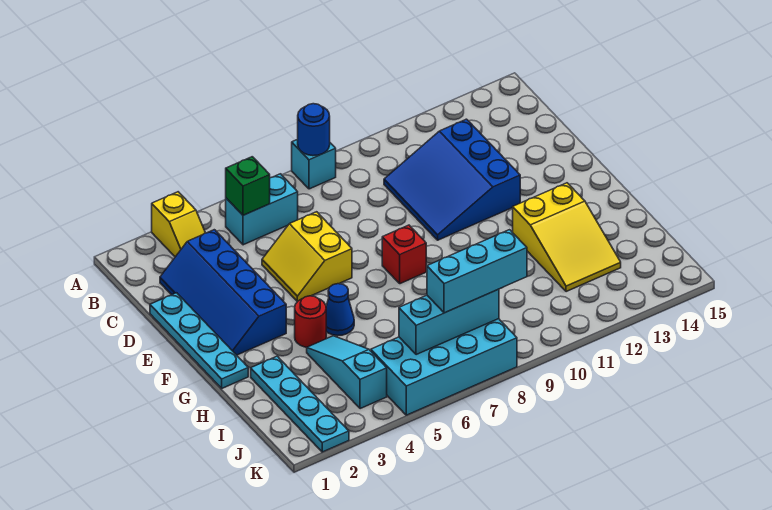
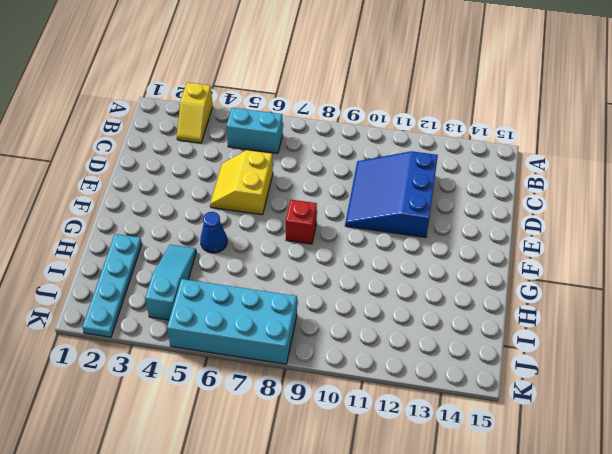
none -> cyan 1x1 brick [292,139,336,189]
none -> blue 2x4 slope [160,230,286,355]
none -> cyan 1x4 plate [150,293,248,388]

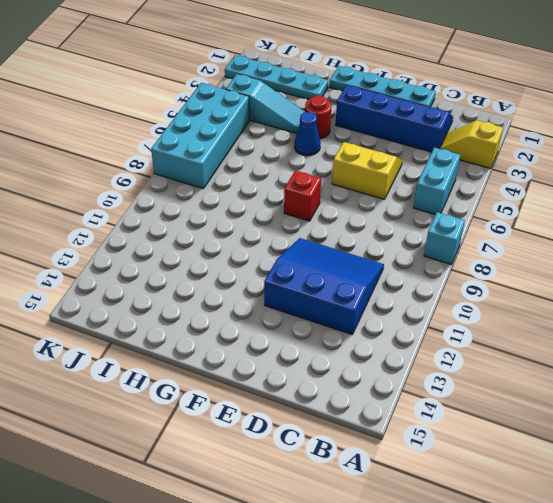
none -> yellow 2x3 slope [513,183,621,292]
none -> blue 1x1 round brick [298,104,330,156]
none -> green 1x1 brick [226,157,270,215]

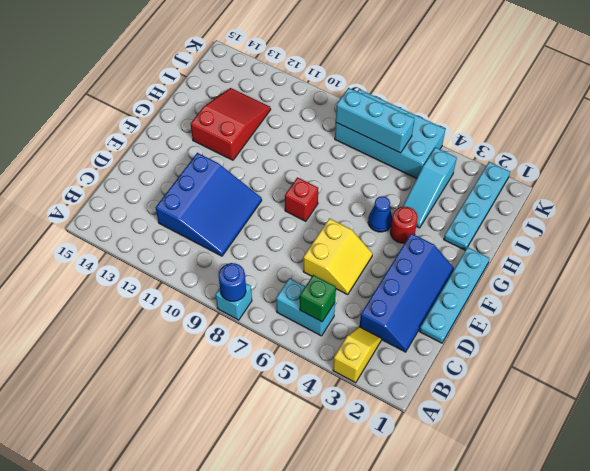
red 2x3 slope [191,88,271,160] -> yellow 2x3 slope [513,183,621,292]
none -> cyan 1x3 brick [427,230,527,313]

